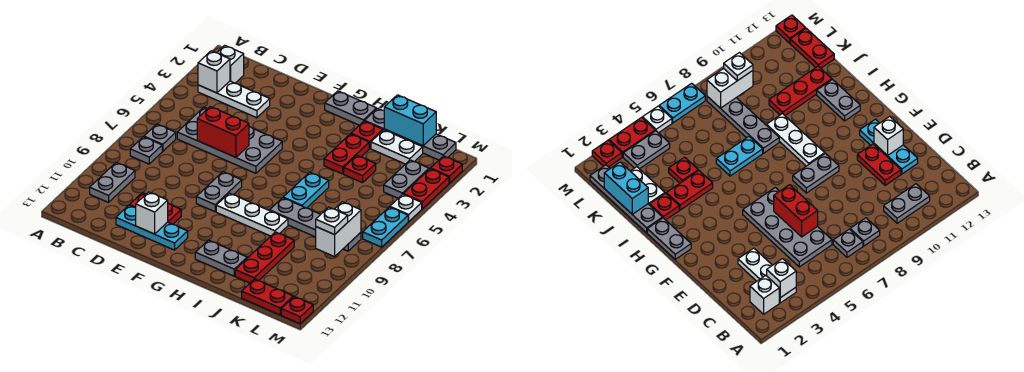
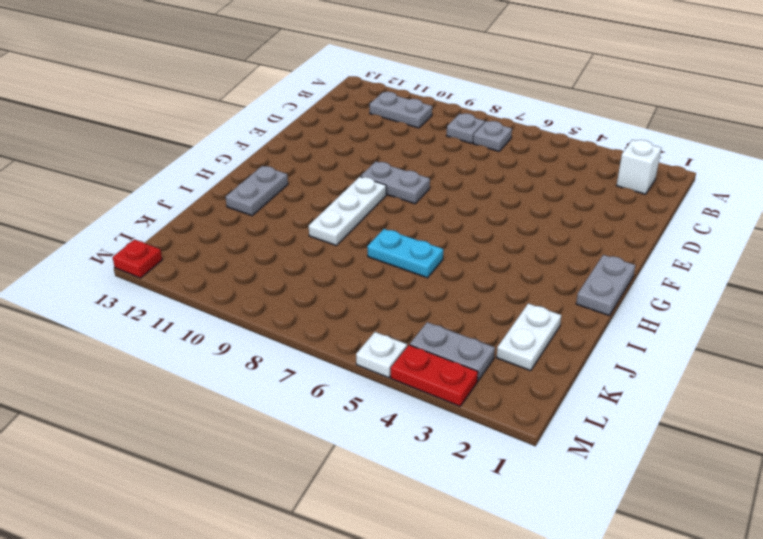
none -> white 1x3 plate [198,81,270,118]
none -> grey 2x4 plate [177,107,282,173]
none -> red 1x2 plate [129,193,181,224]
none -> cyan 1x3 plate [116,205,188,250]

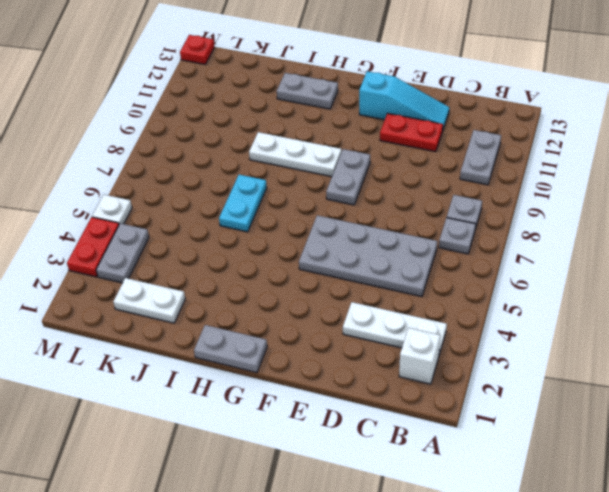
cyan 1x3 slope [359,71,449,129] -> cyan 1x3 plate [116,205,188,250]
none -> grey 1x4 plate [365,108,456,160]
none -> red 1x1 plate [351,121,383,148]
none -> red 1x2 plate [324,134,369,174]
none -> grey 1x4 plate [270,198,361,251]

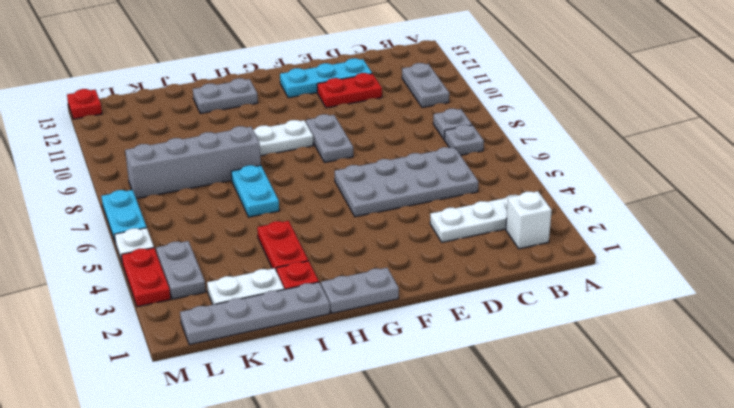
grey 1x4 brick [125,126,261,199] -> grey 1x4 plate [270,198,361,251]
none -> red 1x1 plate [344,155,376,183]
none -> red 1x3 plate [235,232,294,283]
none -> red 1x2 plate [242,279,293,315]
none -> red 1x1 plate [431,156,462,183]

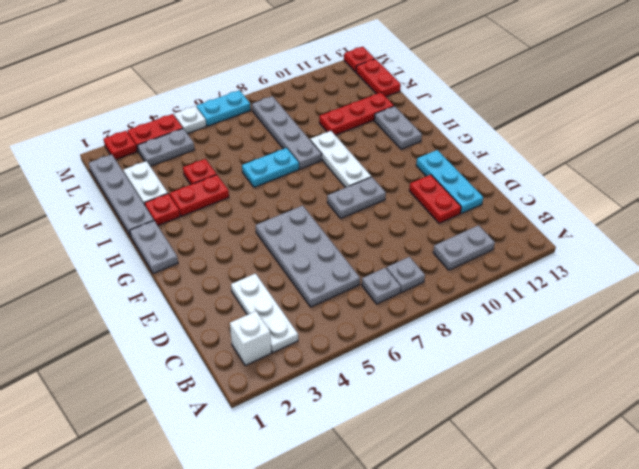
none -> white 1x1 brick [198,51,230,93]
none -> red 1x2 brick [197,107,249,157]
none -> white 1x1 brick [136,192,168,234]
none -> cyan 1x2 brick [384,95,436,146]

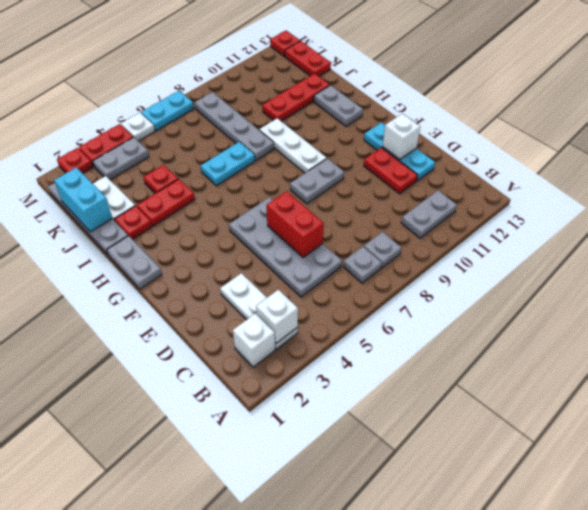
none -> white 1x2 brick [316,202,361,257]
none -> white 1x1 plate [316,207,348,235]

